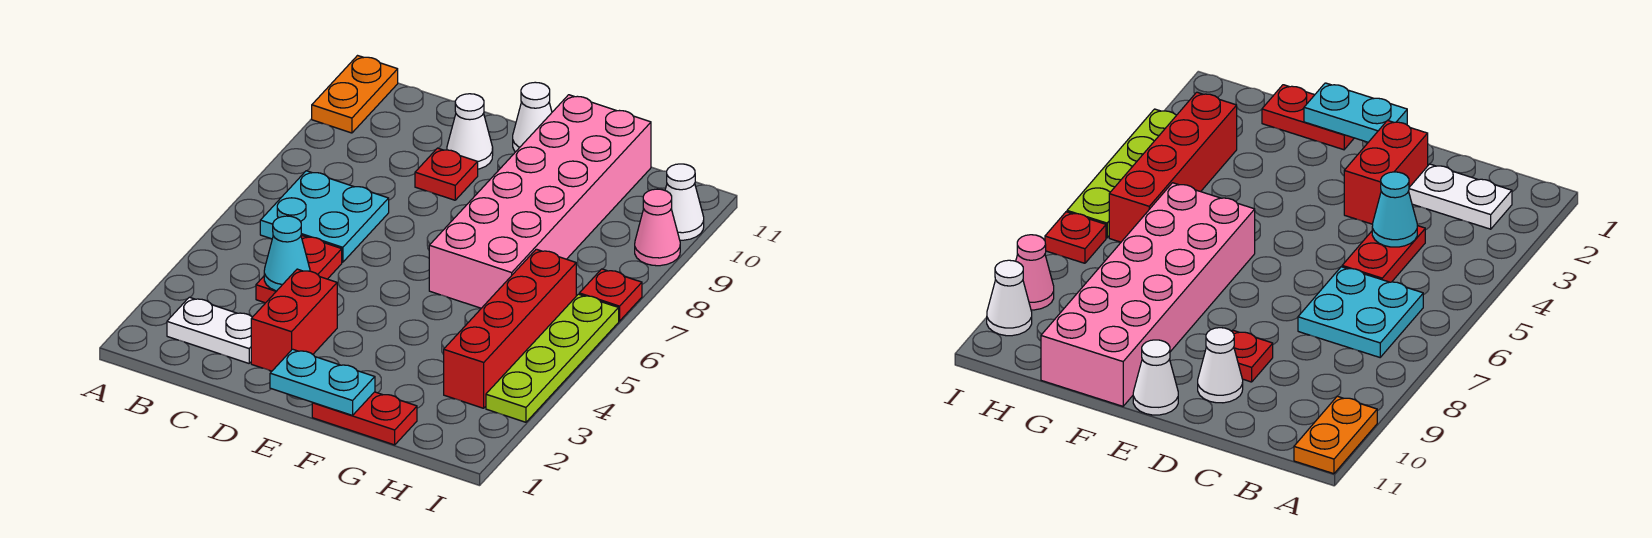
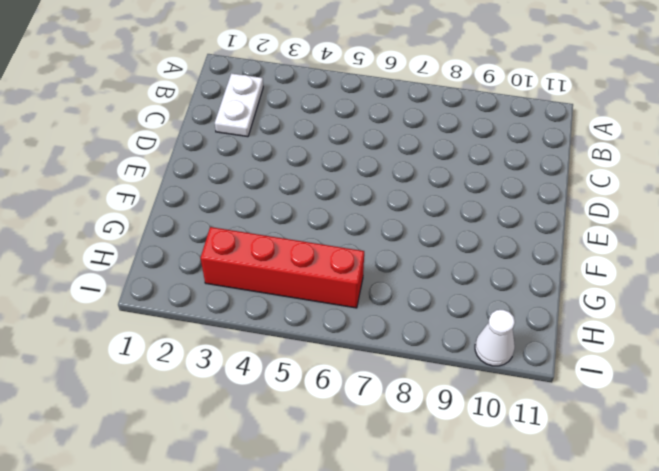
none -> orange 1x2 plate [312,56,398,133]
none -> cyan 2x2 plate [260,171,389,262]
none -> red 1x2 plate [256,235,342,303]

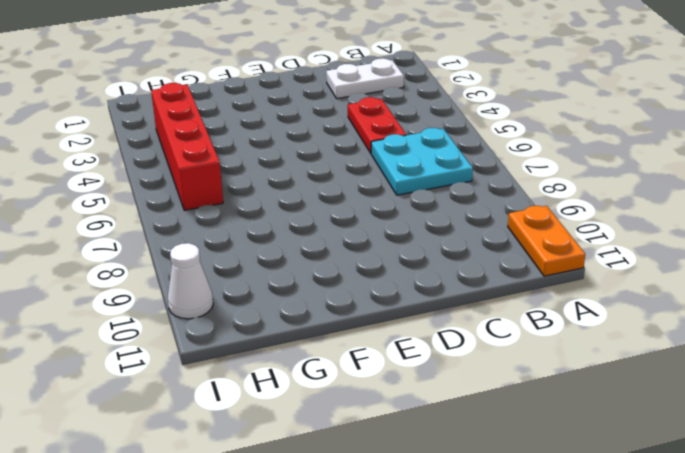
none -> red 1x2 brick [251,269,337,371]
none -> red 1x1 plate [415,148,478,200]
none -> white 1x1 cone [447,94,493,169]

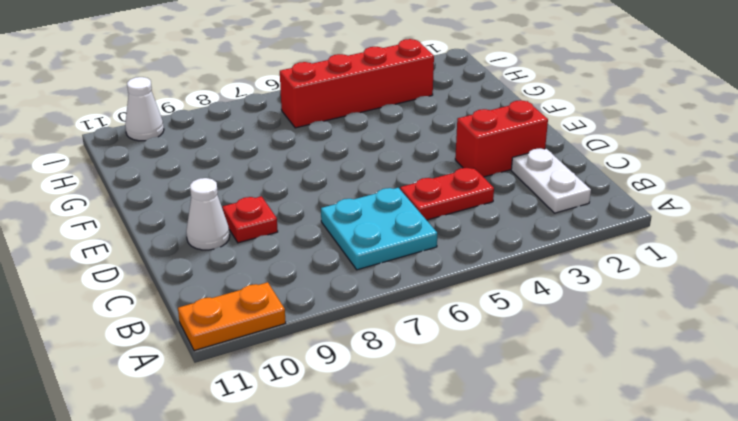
none -> white 1x1 cone [513,82,552,152]
none -> red 1x2 plate [312,392,417,445]
none -> pink 2x6 brick [429,95,651,308]

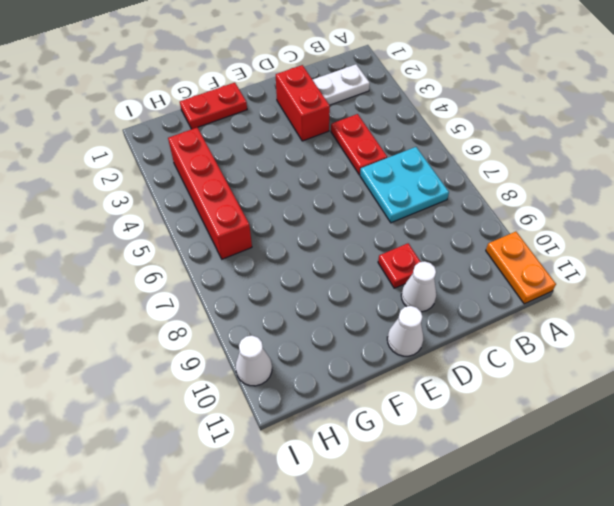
none -> pink 2x6 brick [429,95,651,308]
none -> lime 1x4 plate [486,294,619,422]
none -> red 1x1 plate [579,269,642,321]

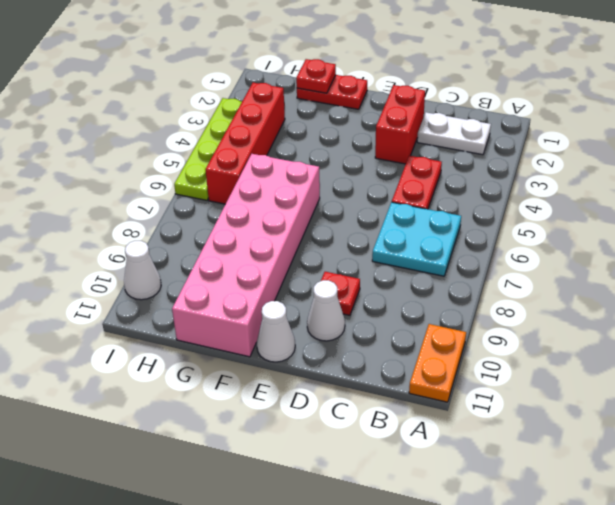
red 1x1 plate [296,59,336,93] -> red 1x1 plate moved to [579,269,642,321]
none -> pink 1x1 cone [635,189,680,266]
none -> cyan 1x1 cone [264,216,310,291]
none -> cyan 1x2 plate [270,349,375,415]

